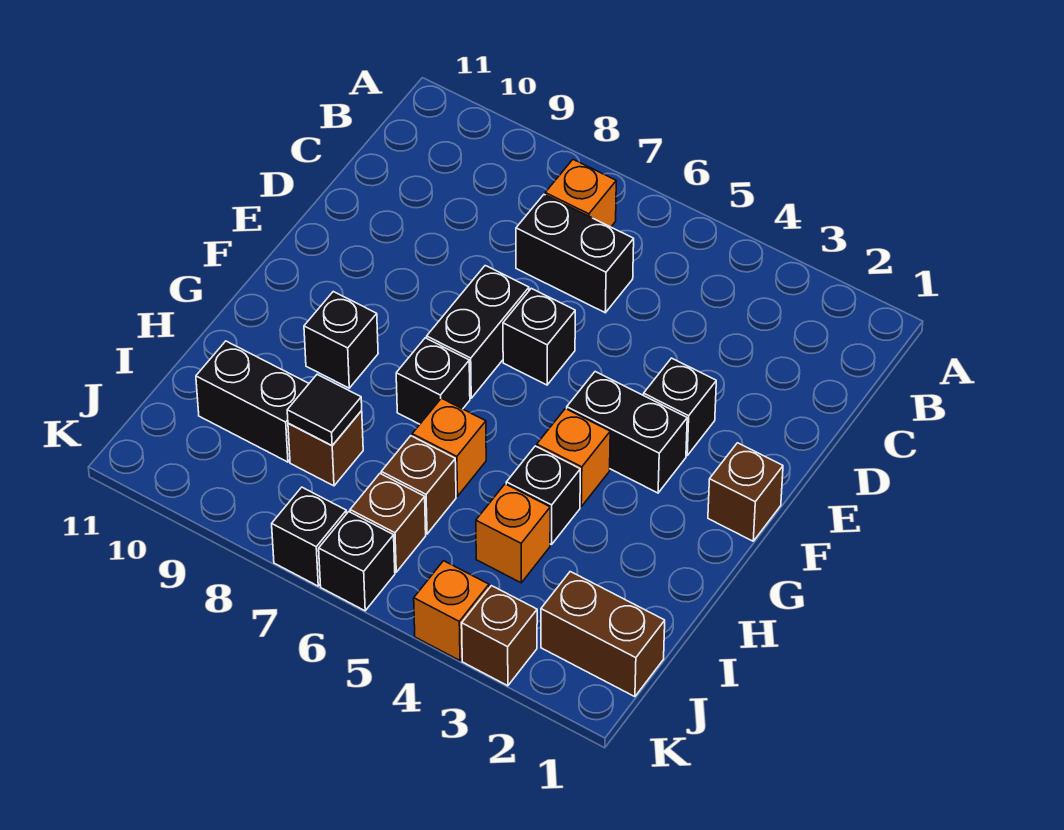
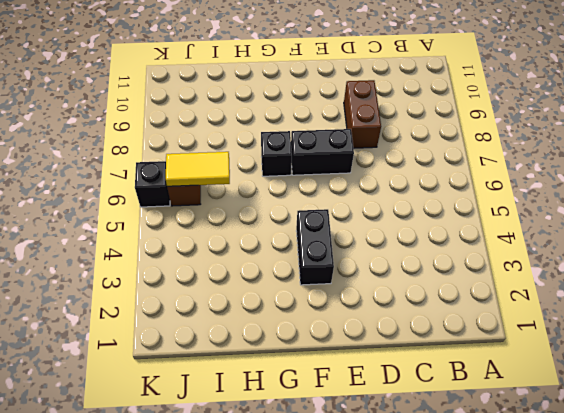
brown 1x2 brick [344,80,381,148] -> brown 1x2 brick moved to [541,572,665,697]
yellow 1x2 tile [166,152,230,186] -> none
none -> orange 1x1 brick [545,160,616,227]
none -> black 1x2 brick [516,195,634,313]
none -> black 1x1 brick [644,358,716,455]

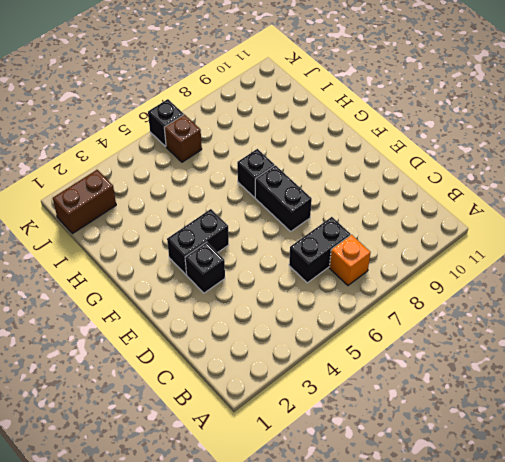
none -> black 1x1 brick [503,288,575,385]
none -> brown 1x1 brick [708,443,783,541]
none -> orange 1x1 brick [537,409,610,506]

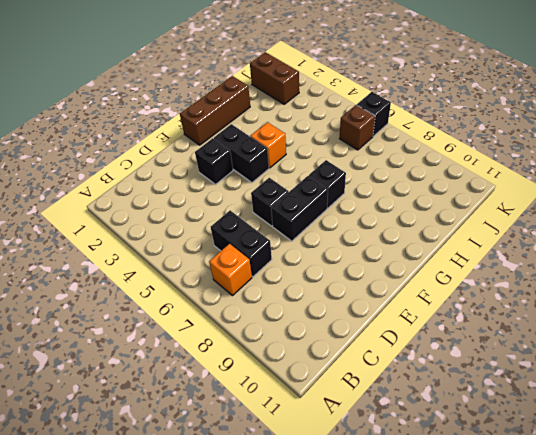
brown 1x3 brick [180,76,250,145] -> brown 1x1 brick [708,443,783,541]
none -> black 1x1 brick [304,292,378,388]
none -> black 1x1 brick [506,446,580,545]
none -> orange 1x1 brick [412,398,486,496]

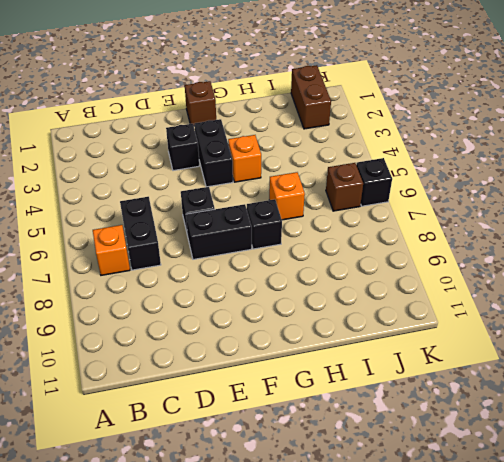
none -> black 1x1 brick [304,292,378,388]
none -> black 1x1 brick [506,446,580,545]
none -> orange 1x1 brick [476,484,550,583]

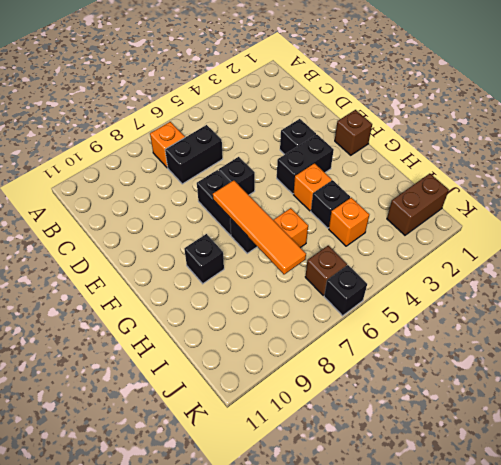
orange 1x4 tile [213,180,306,274] -> none
none -> brown 1x1 brick [381,436,456,534]
none -> brown 1x1 brick [288,411,363,486]
none -> black 1x2 brick [196,341,309,462]

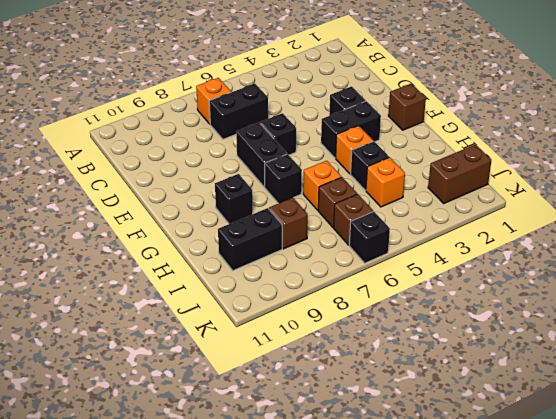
none -> brown 1x1 brick [462,586,537,686]
none -> orange 1x1 brick [414,561,489,661]
none -> black 1x1 brick [272,487,347,586]

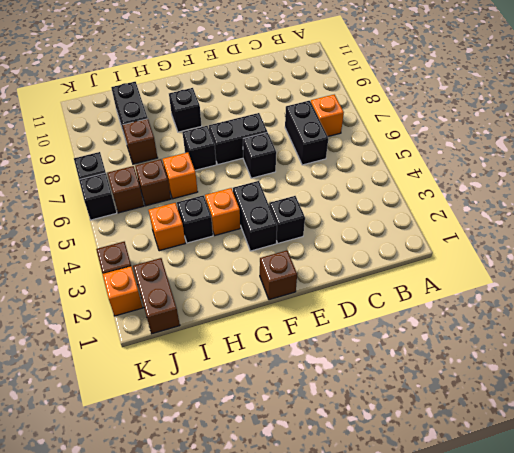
orange 1x1 brick [103,266,143,316] -> orange 1x1 brick moved to [414,561,489,661]
none -> black 1x1 tile [287,374,362,446]

